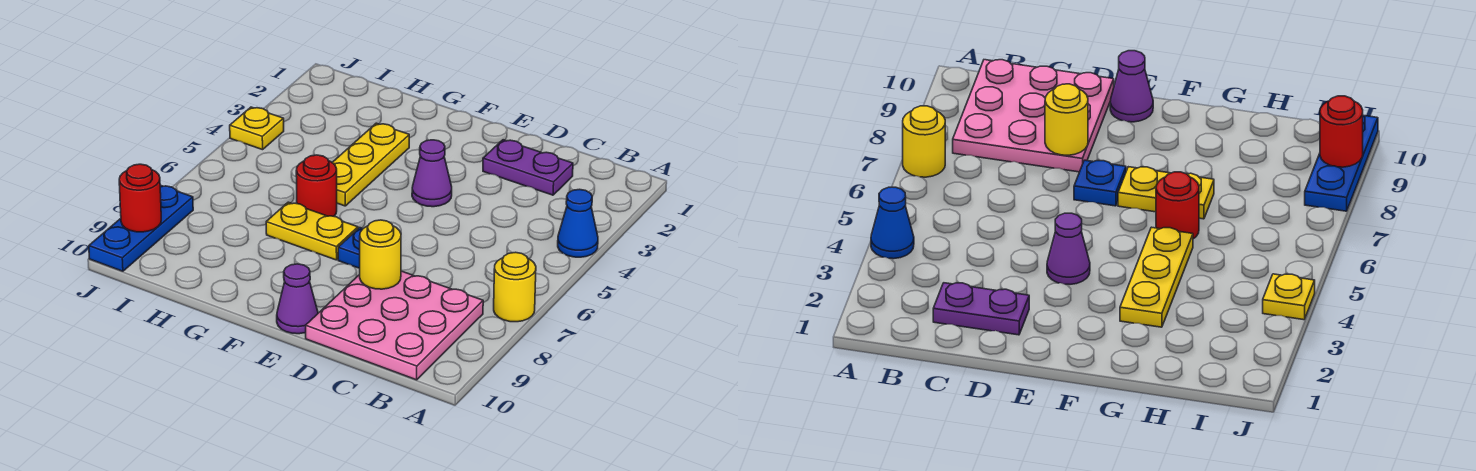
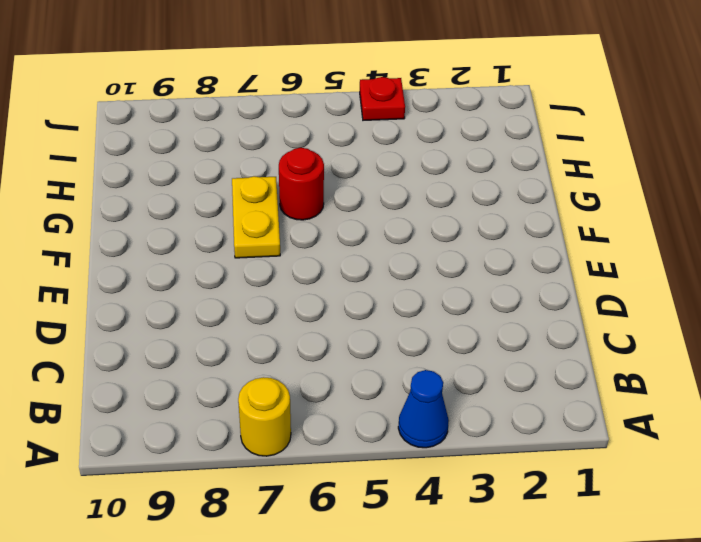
red 1x1 plate [360,77,405,120] -> yellow 1x1 plate [230,107,284,150]
none -> pink 3x3 plate [306,271,483,380]
none -> purple 1x2 plate [483,140,573,195]
none -> purple 1x1 cone [412,140,452,207]

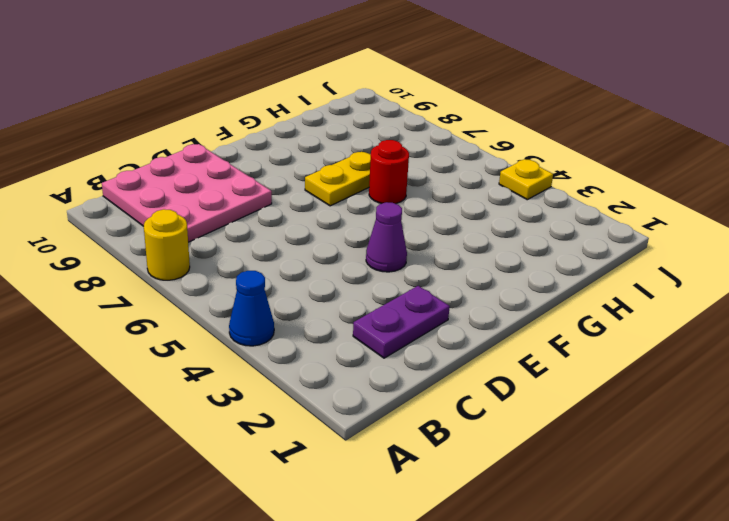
none -> blue 1x1 plate [338,228,363,268]
none -> purple 1x1 cone [277,264,318,334]
none -> yellow 1x3 plate [332,123,409,206]

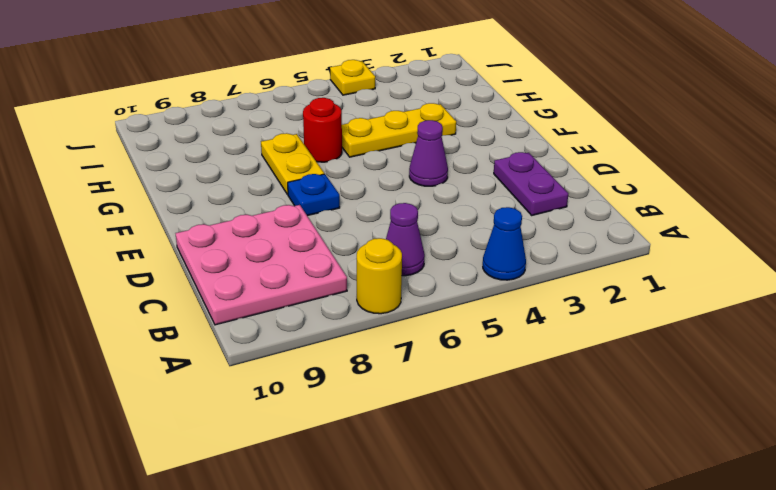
purple 1x1 cone [386,203,425,276] -> purple 1x1 cone moved to [277,264,318,334]
none -> blue 1x3 plate [89,185,193,271]
none -> yellow 1x1 round brick [360,220,401,289]
none -> red 1x1 round brick [119,164,161,232]

